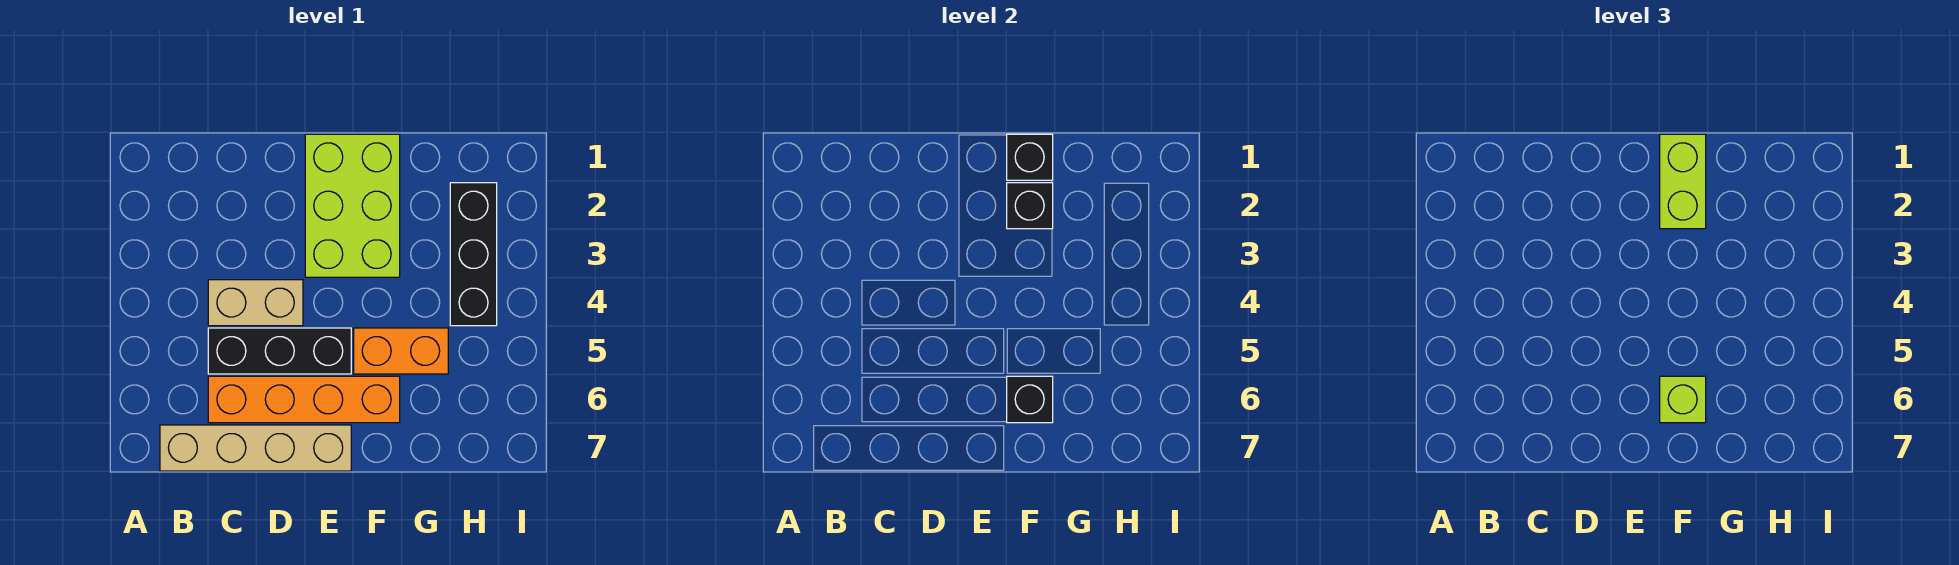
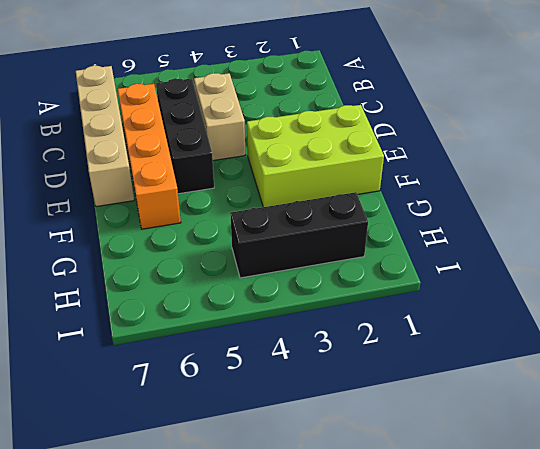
none -> orange 1x2 brick [354,328,448,374]
none -> black 1x1 brick [1007,134,1053,180]
none -> black 1x1 brick [1007,183,1053,229]

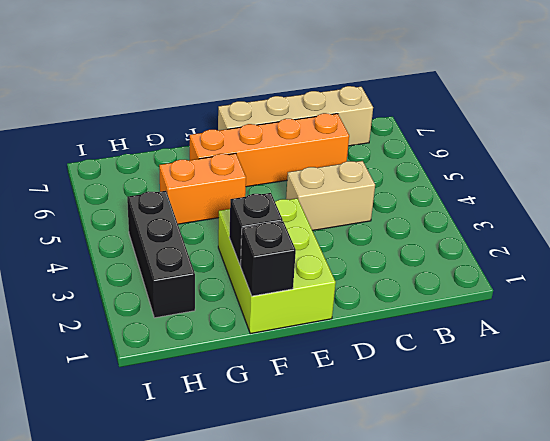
none -> black 1x3 brick [208,328,351,374]
none -> black 1x1 brick [1007,376,1053,423]
none -> lime 1x2 brick [1660,134,1706,229]

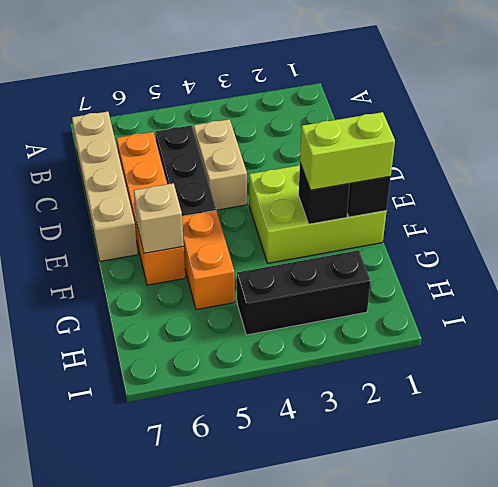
tan 1x1 brick [134,183,184,253] -> black 1x1 brick [1007,376,1053,423]
none -> lime 1x1 brick [1660,376,1706,423]

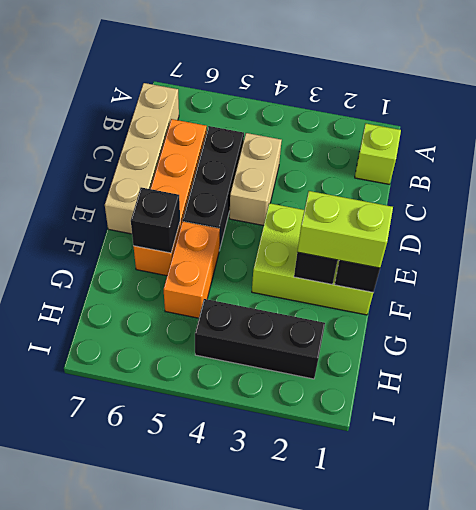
lime 1x1 brick [355,123,401,184] -> lime 1x1 brick moved to [1660,376,1706,423]

